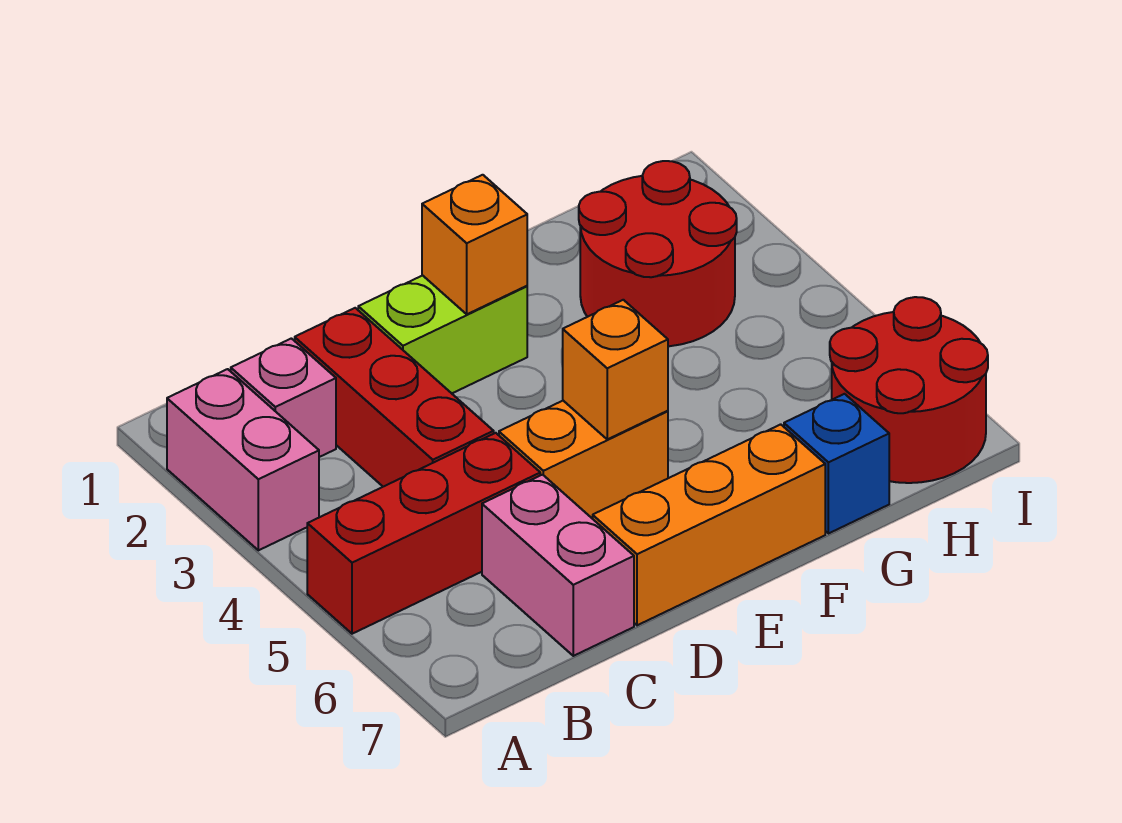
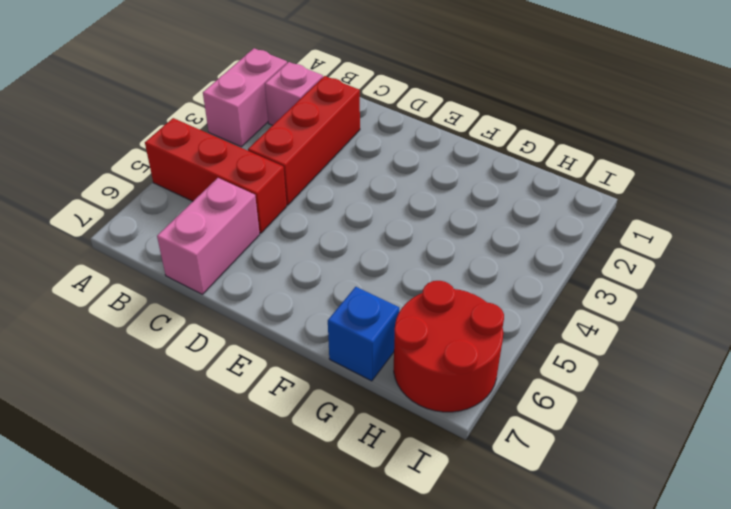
none -> lime 1x2 brick [358,275,527,393]
none -> orange 1x2 brick [499,401,668,519]
none -> orange 1x3 brick [593,424,825,625]

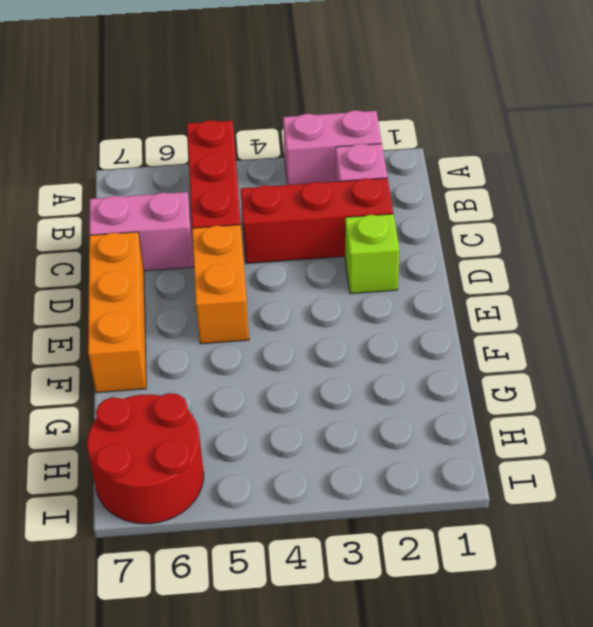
lime 1x1 brick [345,214,399,294] -> lime 1x2 brick [358,275,527,393]
none -> red 2x2 round brick [579,161,737,346]
none -> blue 1x1 brick [784,394,889,534]
none -> orange 1x1 brick [422,175,527,314]

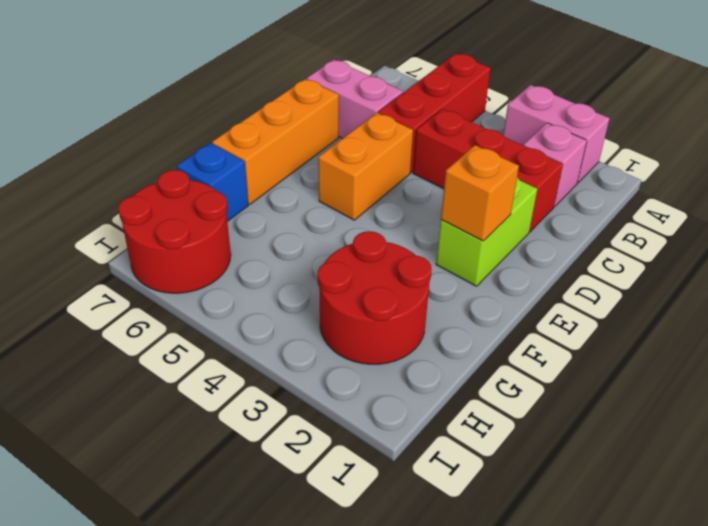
none -> orange 1x1 brick [563,300,668,439]

